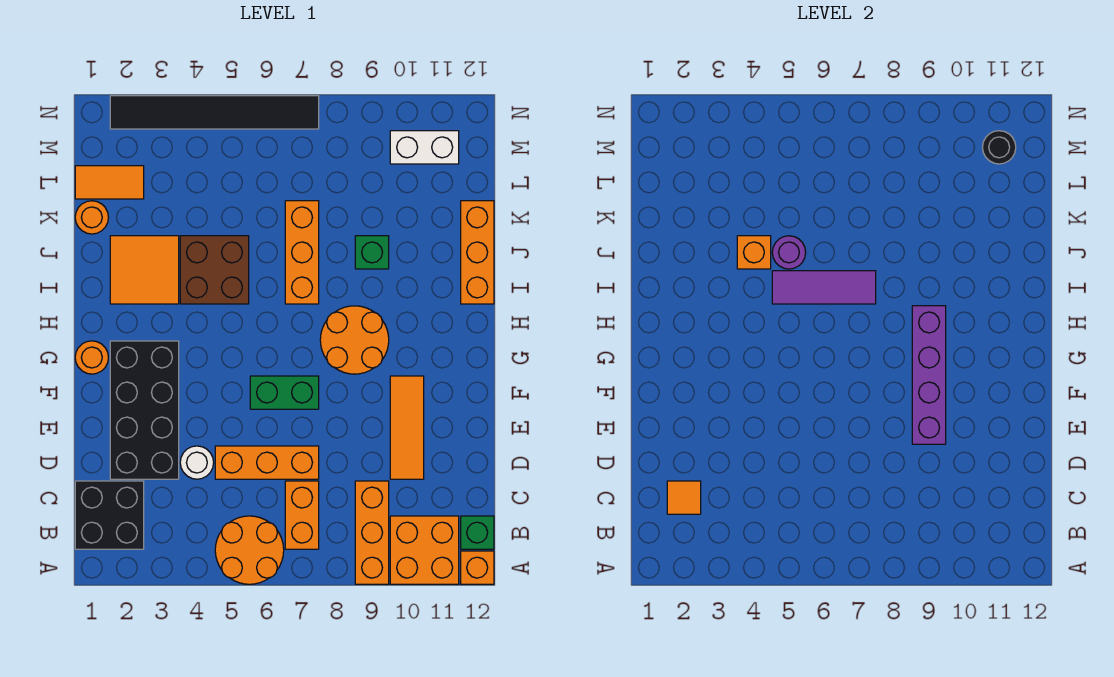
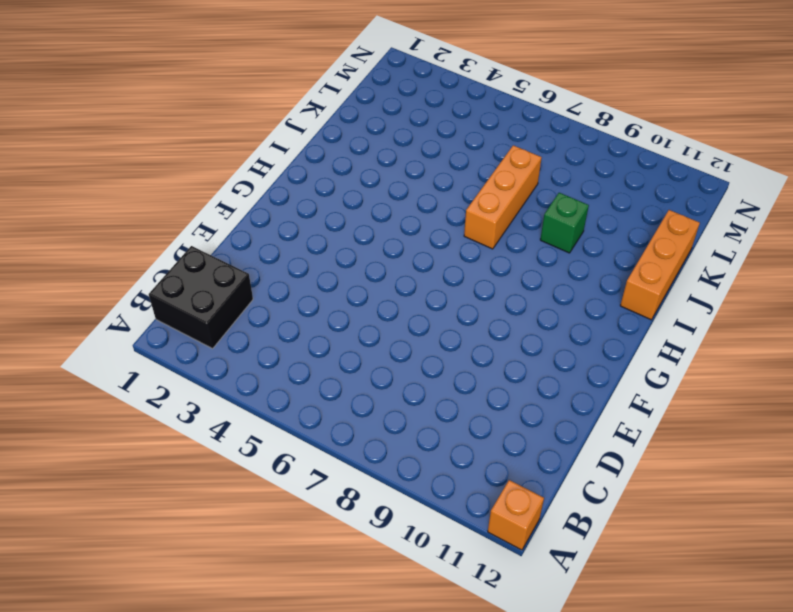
none -> orange 2x2 round brick [215,516,284,584]
none -> orange 1x3 brick [355,481,389,584]
none -> orange 2x2 brick [390,516,459,584]

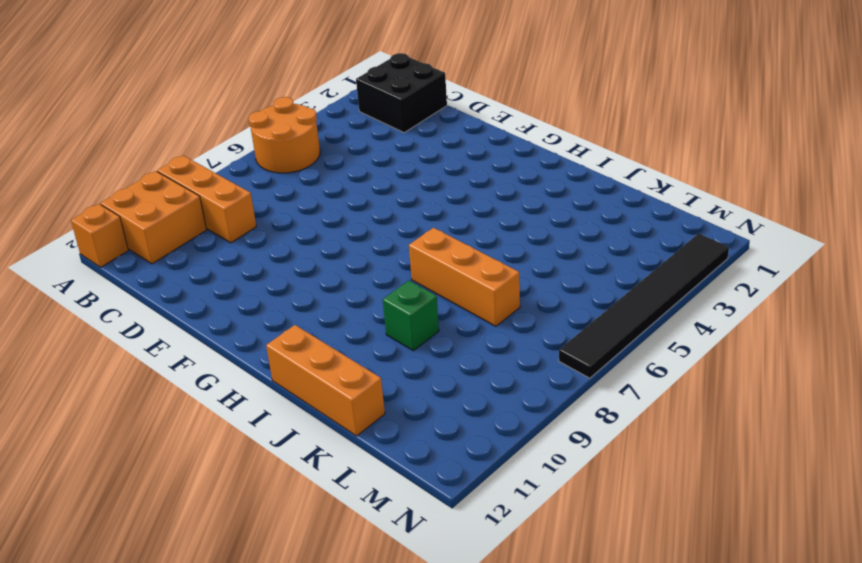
none -> orange 1x2 brick [285,481,319,549]
none -> green 1x1 brick [461,516,494,549]
none -> black 2x4 brick [110,341,179,479]

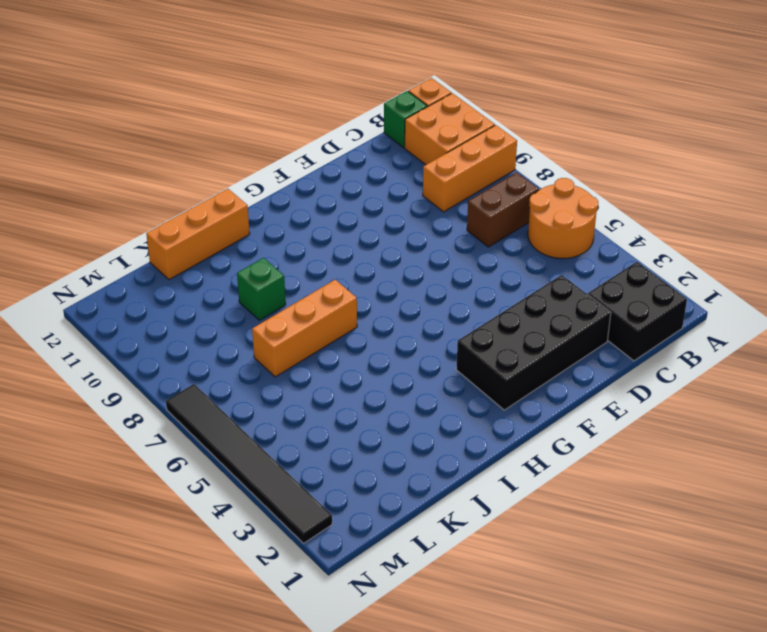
brown 1x2 brick [467,172,539,247] -> orange 1x2 brick [285,481,319,549]
none -> white 1x1 round brick [180,446,214,479]
none -> orange 1x3 brick [215,446,319,479]
none -> orange 1x3 tile [390,376,424,479]

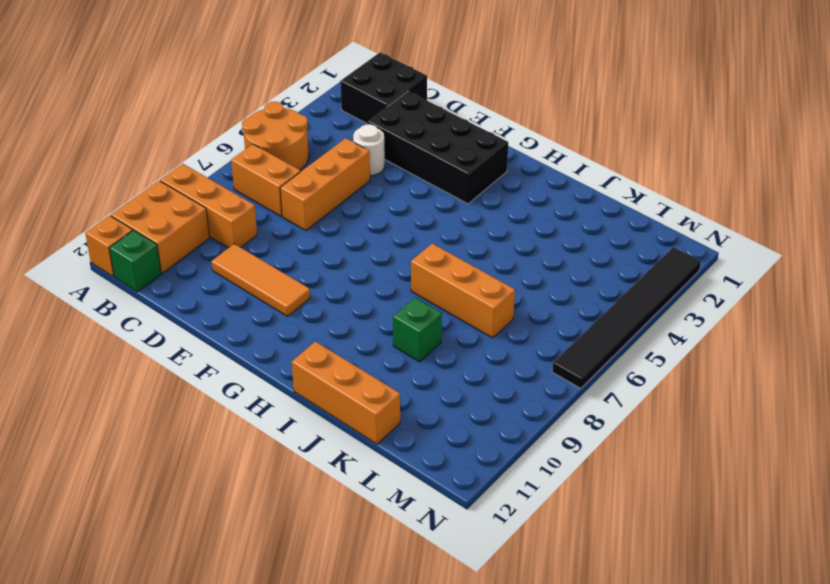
none -> green 1x2 brick [250,376,319,409]
none -> orange 1x1 round brick [75,341,108,374]
none -> orange 2x2 round brick [320,306,389,374]

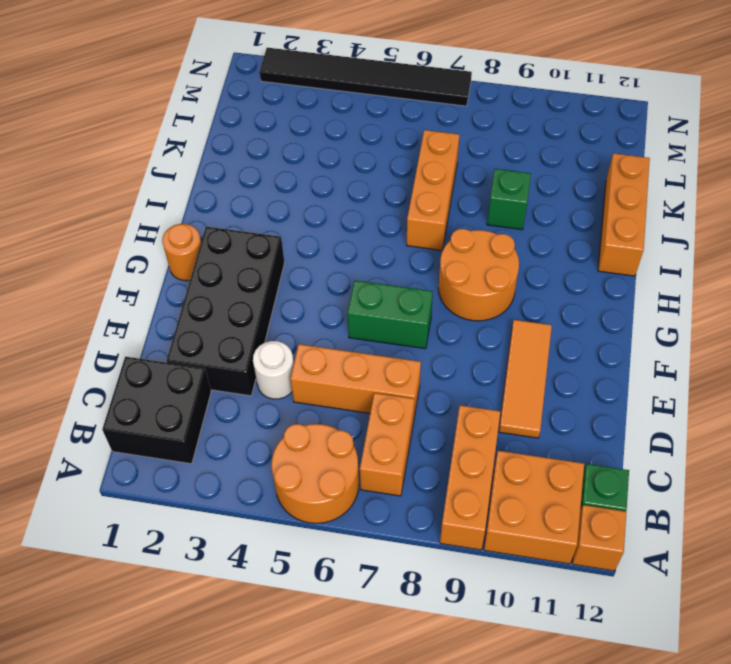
none -> orange 2x2 tile [110,236,179,304]
none -> brown 2x2 brick [180,236,249,304]
none -> orange 1x1 round brick [75,201,108,234]

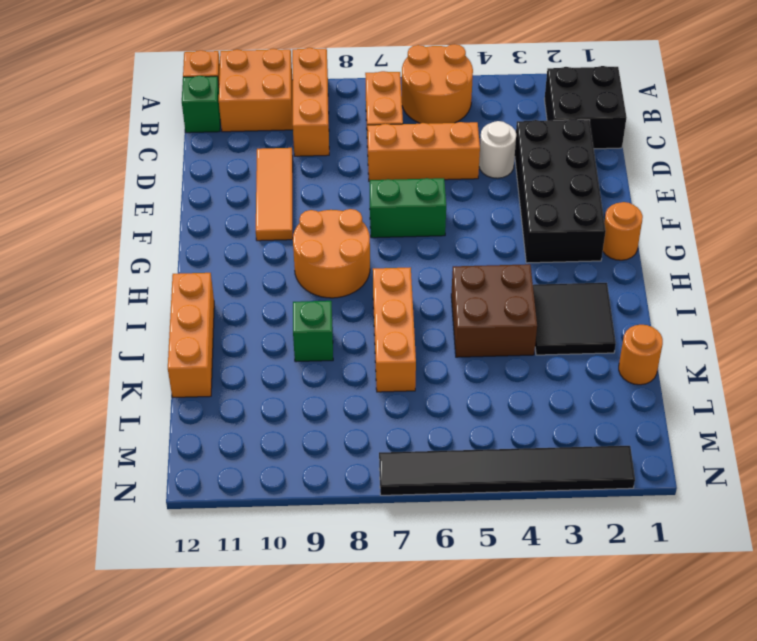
black 2x2 tile [533,283,616,355] -> orange 2x2 tile [110,236,179,304]
none -> orange 1x2 tile [75,166,144,199]
none -> white 1x2 brick [390,131,459,164]
none -> orange 1x1 tile [667,481,701,514]

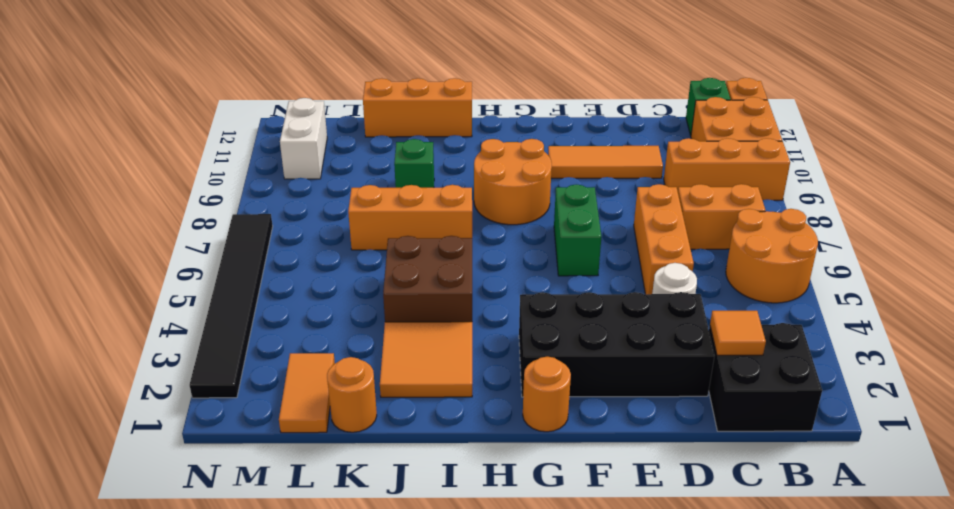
none -> purple 1x4 brick [912,306,946,444]
none -> purple 1x3 tile [772,271,876,304]
none -> orange 1x1 brick [737,236,771,269]

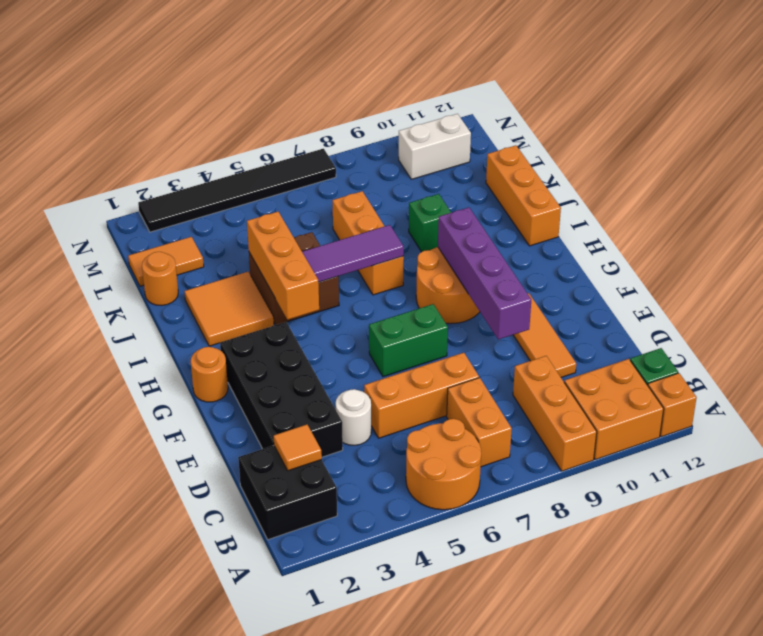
orange 1x3 brick [247,212,319,320] -> orange 1x1 brick [737,236,771,269]
none -> purple 1x1 round brick [772,236,806,269]
none -> black 1x1 round brick [983,131,1016,164]

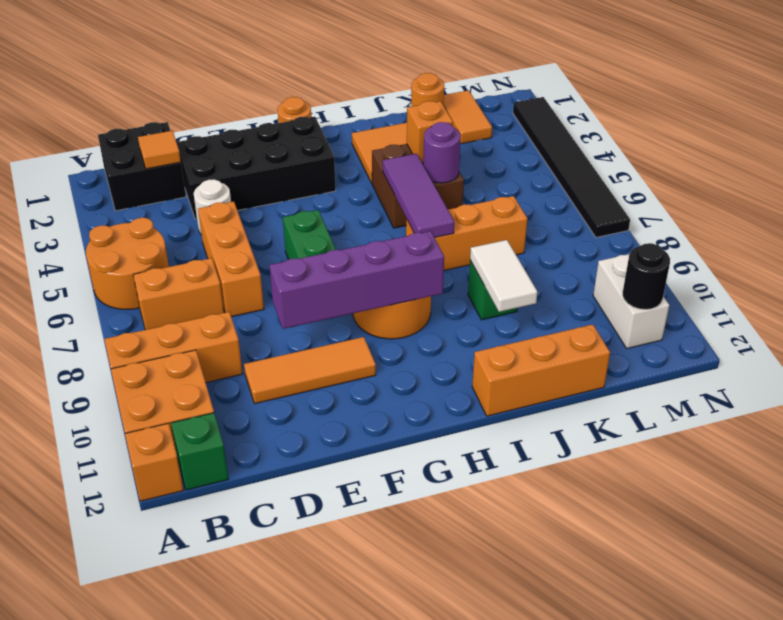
white 1x2 tile [470,240,537,312] -> none

